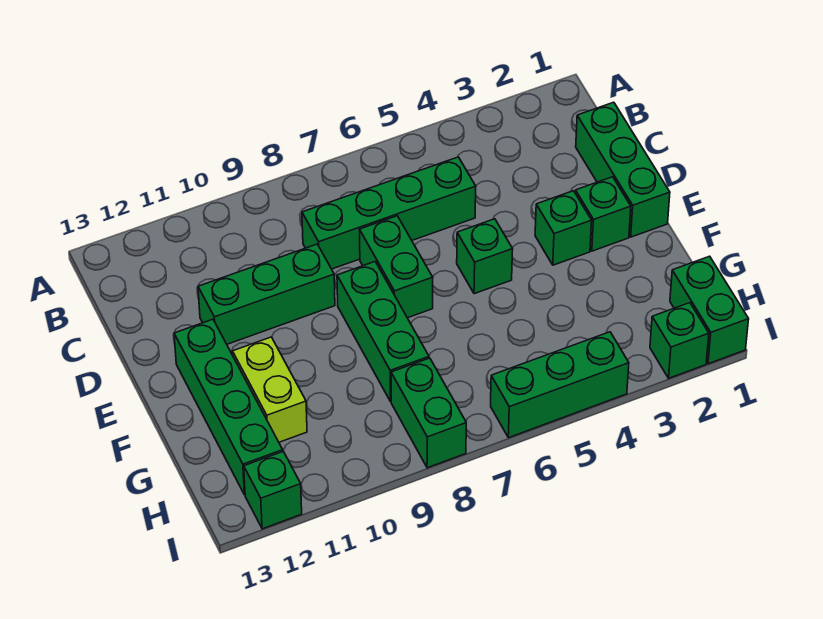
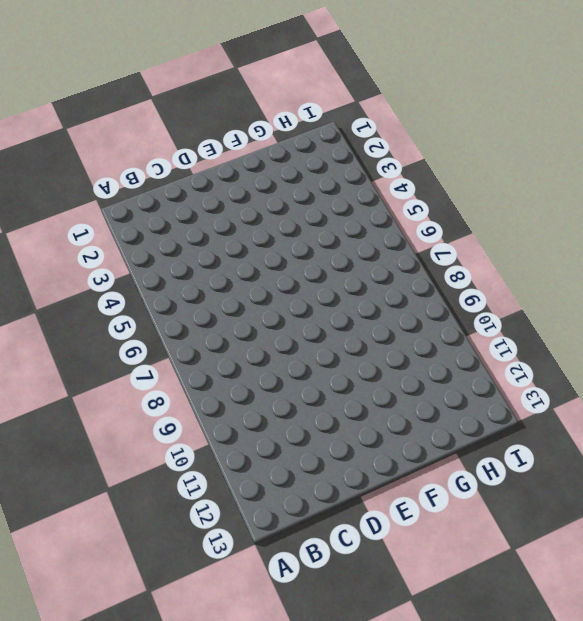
none -> green 1x3 brick [576,102,670,237]
none -> green 1x4 brick [302,157,476,269]
none -> green 1x2 brick [360,216,433,318]

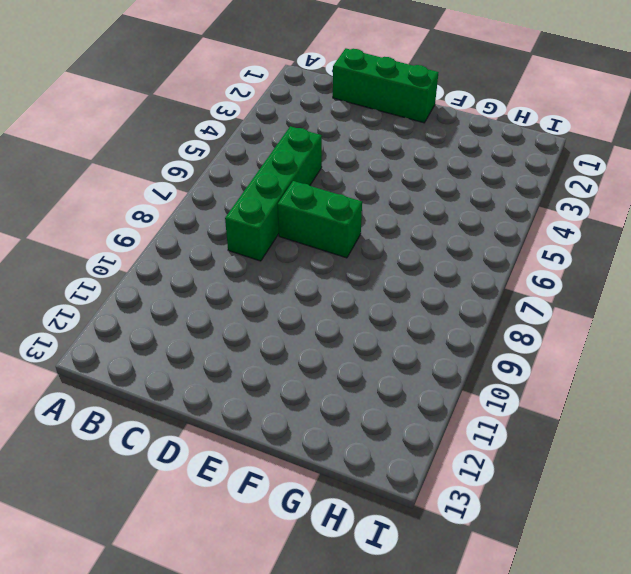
none -> green 1x3 brick [198,244,335,344]
none -> green 1x1 brick [575,177,631,251]
none -> green 1x1 brick [535,191,592,265]

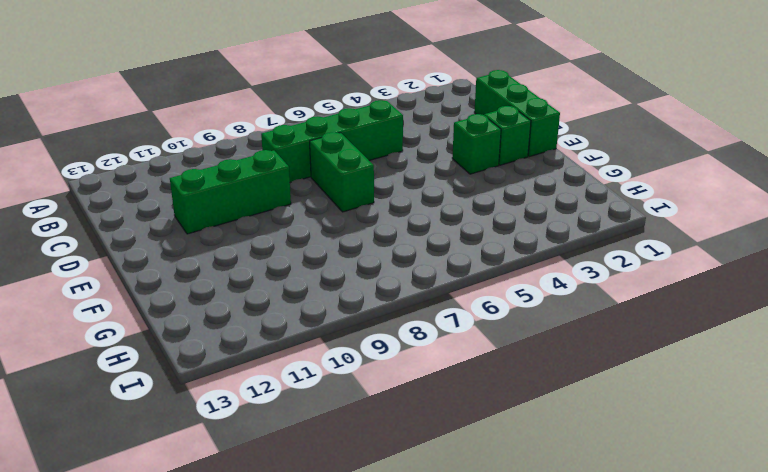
none -> green 1x1 brick [457,219,513,294]
none -> green 1x3 brick [337,262,429,402]
none -> green 1x4 brick [174,319,283,495]

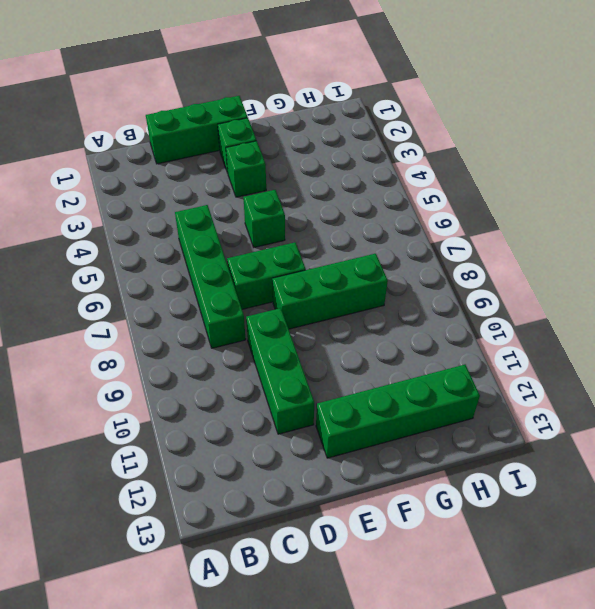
none -> lime 1x2 brick [233,337,307,442]
none -> green 1x2 brick [670,256,749,364]
none -> green 1x2 brick [391,358,466,468]

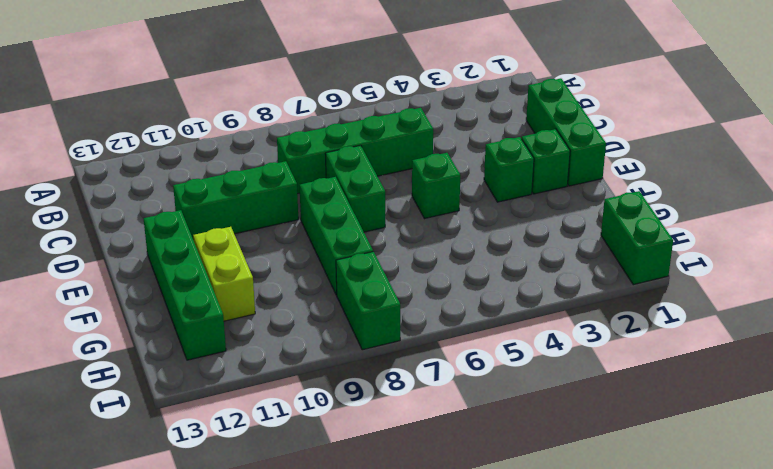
none -> green 1x1 brick [650,303,709,378]
none -> green 1x3 brick [491,332,629,438]
none -> green 1x1 brick [244,451,302,529]

